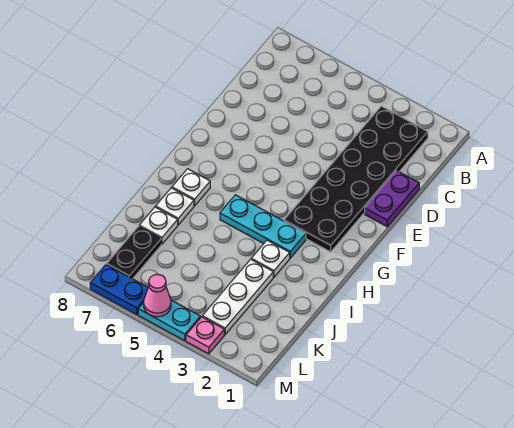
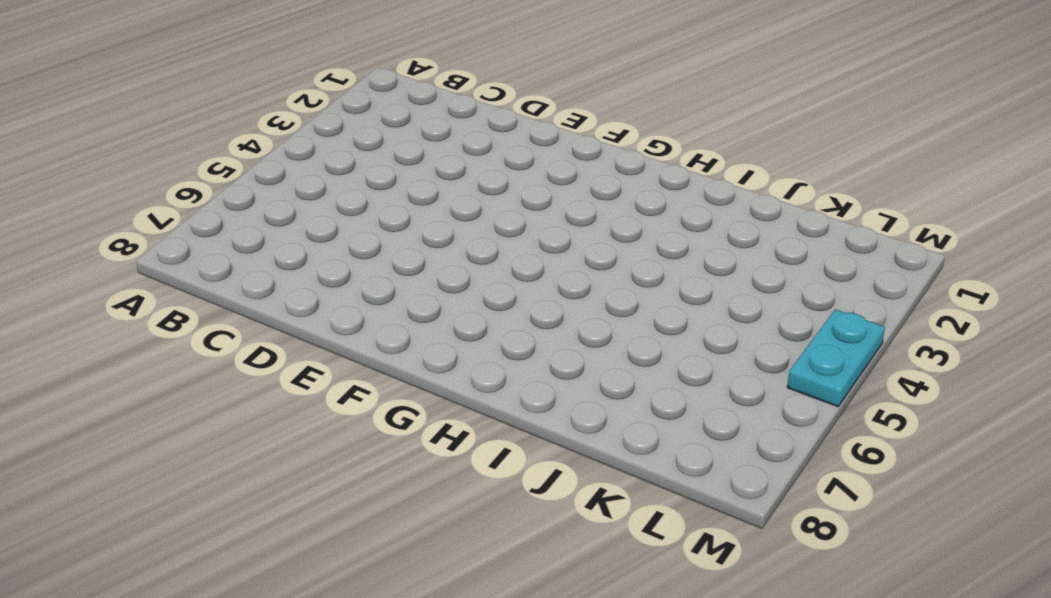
none -> black 2x6 plate [284,106,428,252]
none -> purple 1x2 plate [365,171,419,227]
none -> cyan 1x3 plate [220,195,306,258]

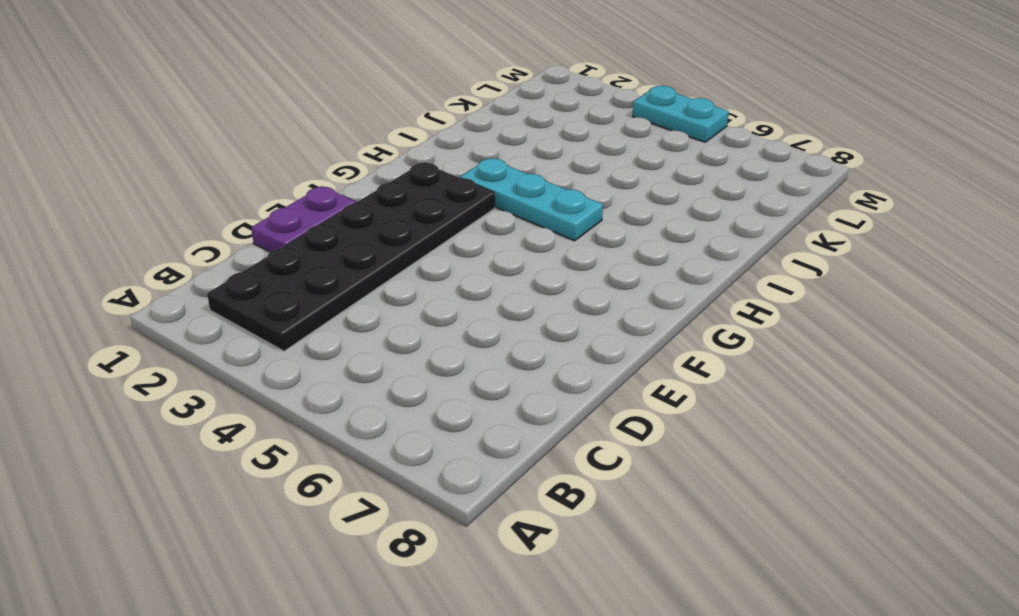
none -> white 1x1 plate [172,169,210,206]
none -> white 1x1 plate [251,240,290,277]
none -> white 1x1 plate [156,188,194,225]

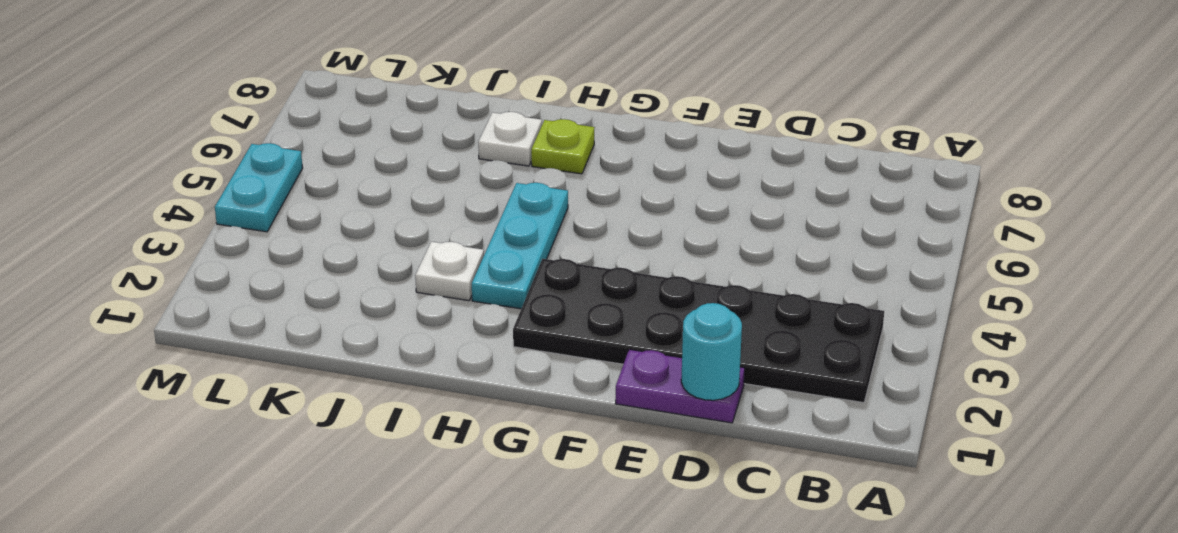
cyan 1x1 round brick [681,303,742,400] -> none
lime 1x1 plate [531,119,595,174] -> white 1x1 plate [172,169,210,206]
none -> white 1x3 plate [202,259,273,335]
none -> white 1x1 plate [139,207,178,244]
none -> black 1x2 plate [107,226,161,279]

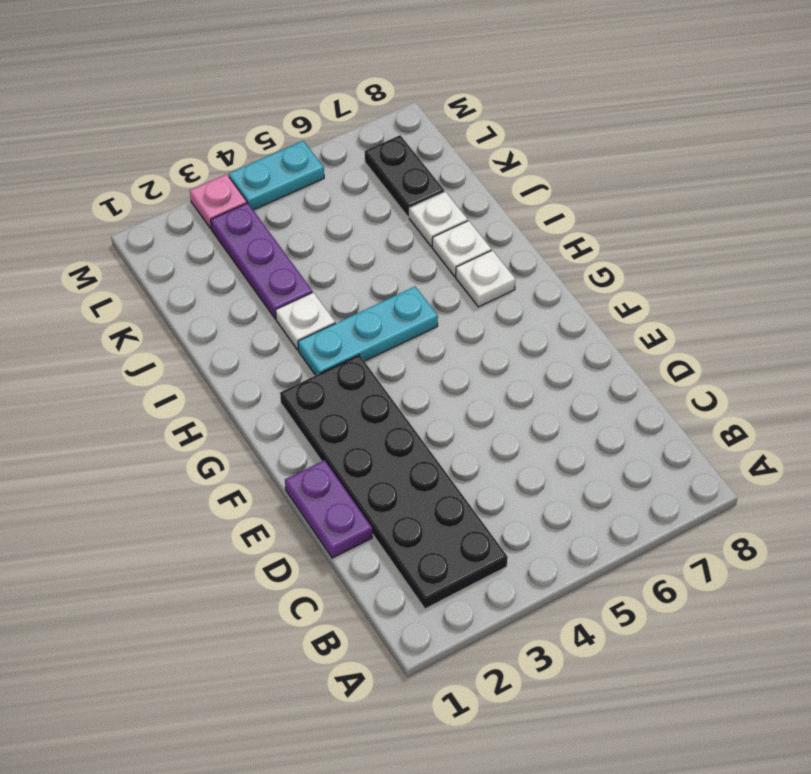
purple 1x3 plate [211,203,313,319] -> white 1x3 plate [202,259,273,335]
none -> blue 1x2 plate [90,265,148,315]
none -> pink 1x1 cone [144,274,171,317]

